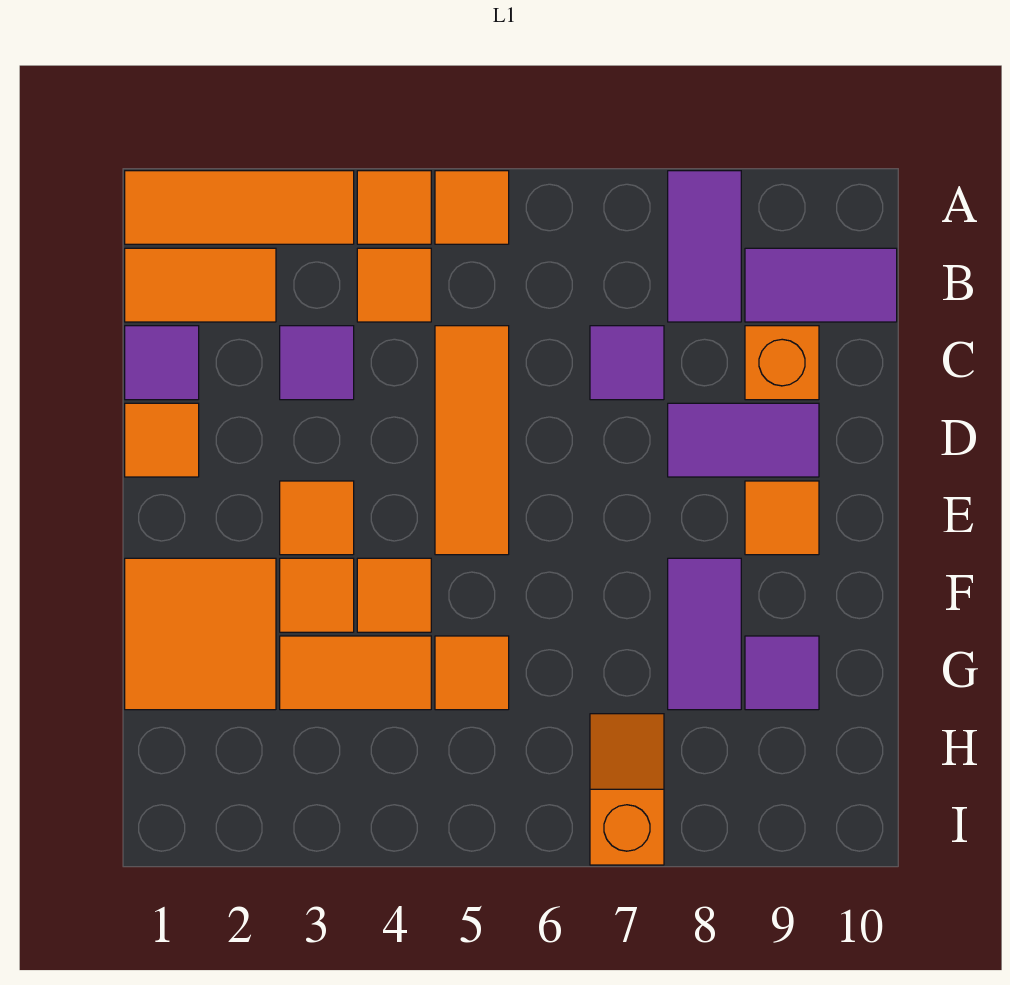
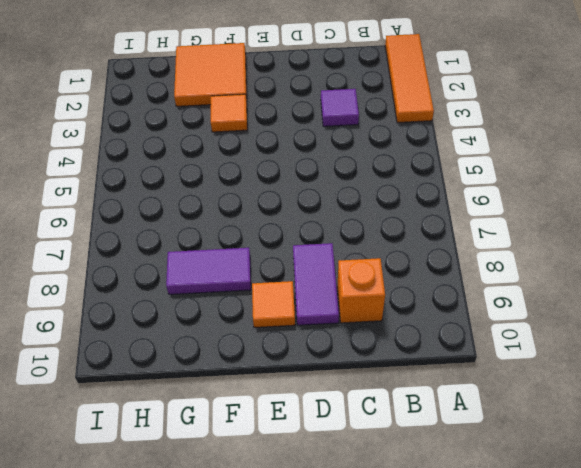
none -> orange 1x1 tile [357,171,431,244]
none -> orange 1x1 tile [435,171,509,244]
none -> purple 1x2 tile [668,171,741,322]

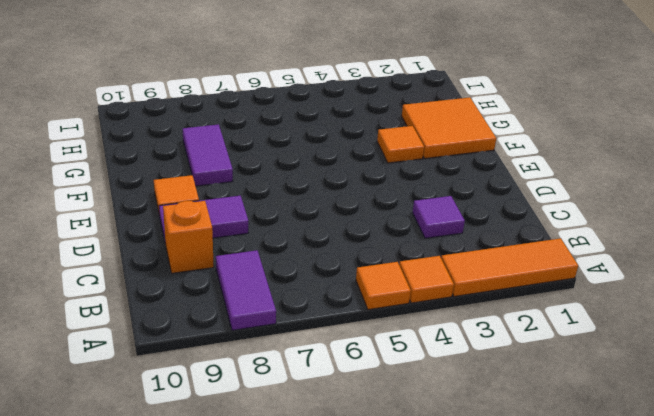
none -> orange 1x2 tile [125,248,276,322]
none -> orange 1x1 tile [357,248,431,322]
none -> purple 1x2 tile [745,248,897,322]

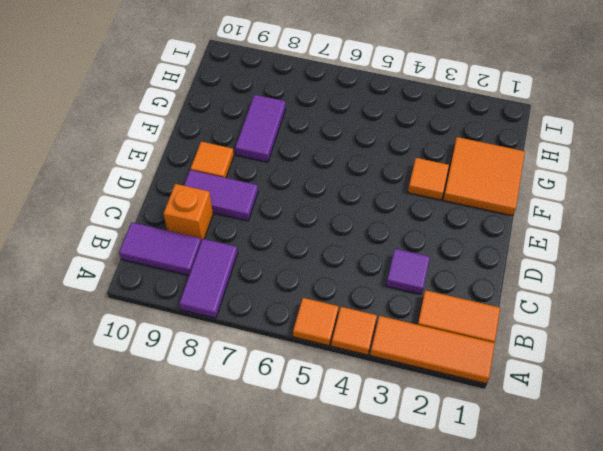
none -> orange 1x1 tile [357,248,431,322]
none -> purple 1x1 tile [125,326,199,400]
none -> orange 1x3 tile [435,326,509,555]

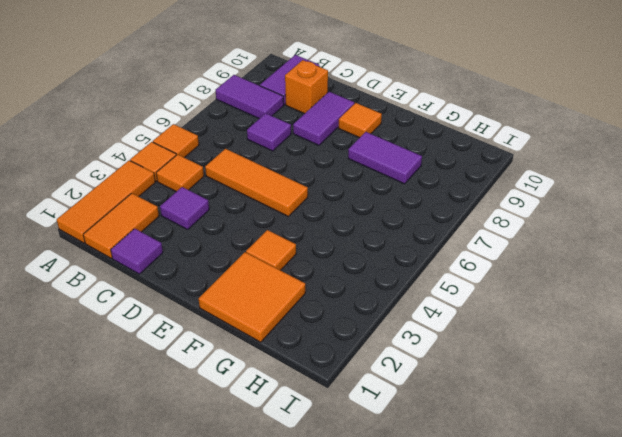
none -> orange 1x1 tile [125,403,199,477]
none -> orange 1x1 tile [280,481,354,555]
none -> orange 1x1 tile [357,558,431,632]

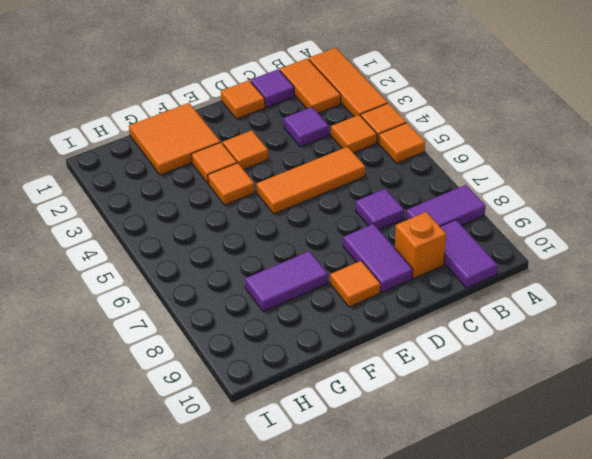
none -> orange 1x2 tile [280,636,431,710]
none -> orange 1x1 tile [435,636,509,710]
none -> purple 1x1 tile [745,636,819,710]

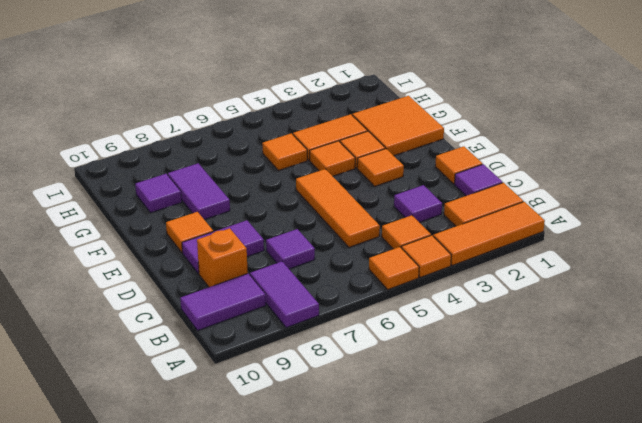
none -> orange 1x2 slope [590,714,664,865]

